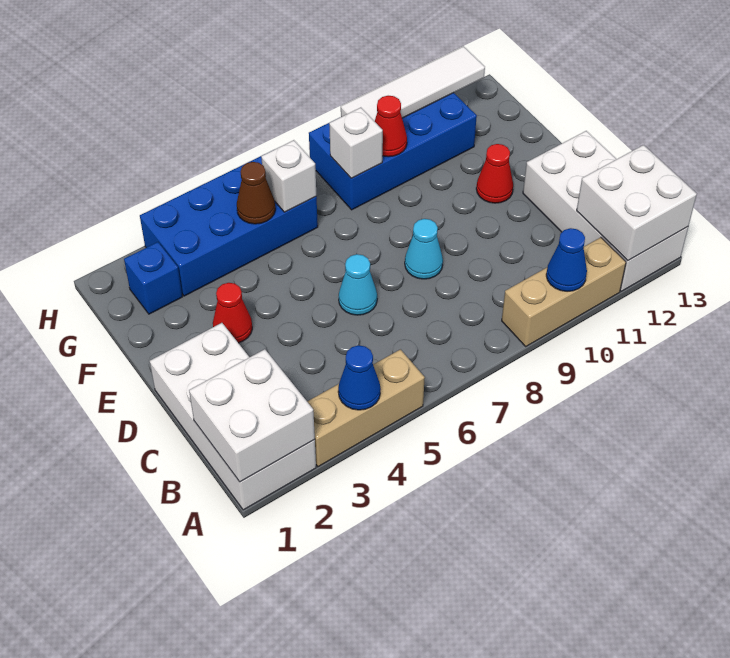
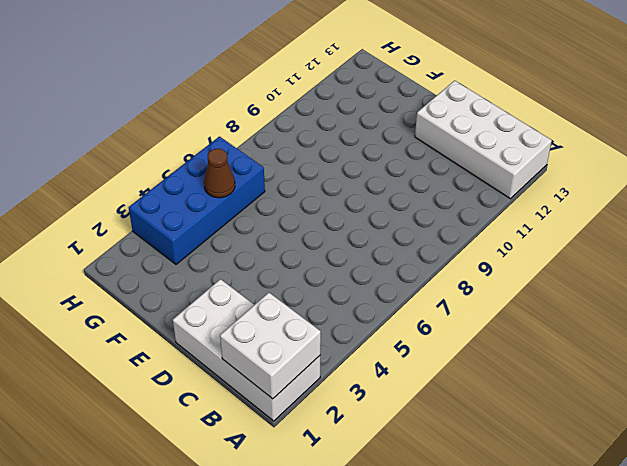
none -> tan 1x3 brick [307,349,425,467]
none -> tan 1x3 brick [502,237,626,346]
none -> cyan 1x1 cone [339,254,377,315]

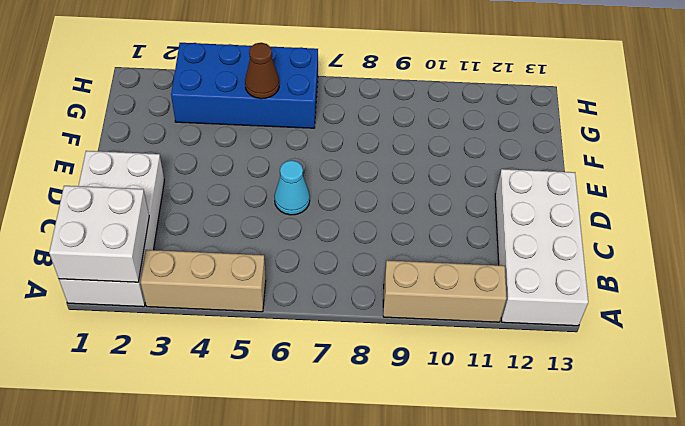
none -> cyan 1x1 cone [405,219,443,279]
none -> red 1x1 cone [213,283,252,343]
none -> red 1x1 cone [476,144,513,203]

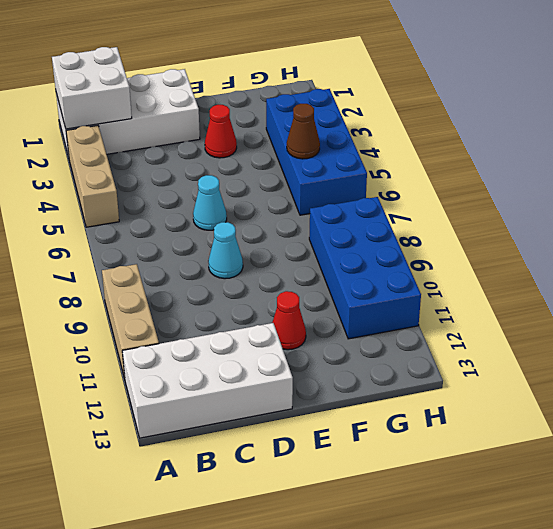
none -> blue 1x1 brick [124,242,182,314]
none -> blue 1x1 cone [338,345,381,410]
none -> blue 1x1 cone [546,228,587,291]

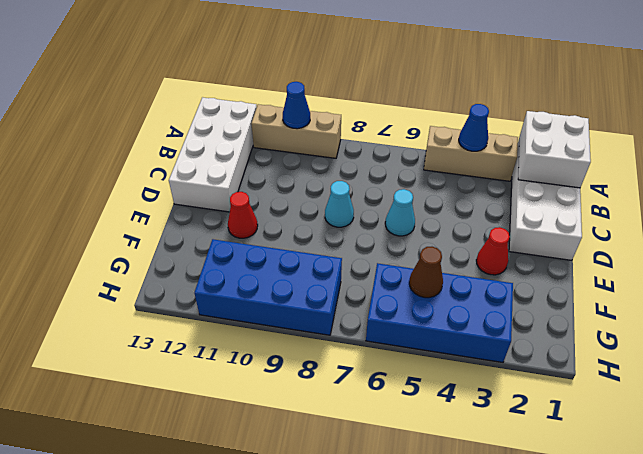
none -> blue 1x1 brick [124,242,182,314]
none -> white 2x2 brick [577,145,697,261]
none -> white 1x1 brick [261,140,316,212]

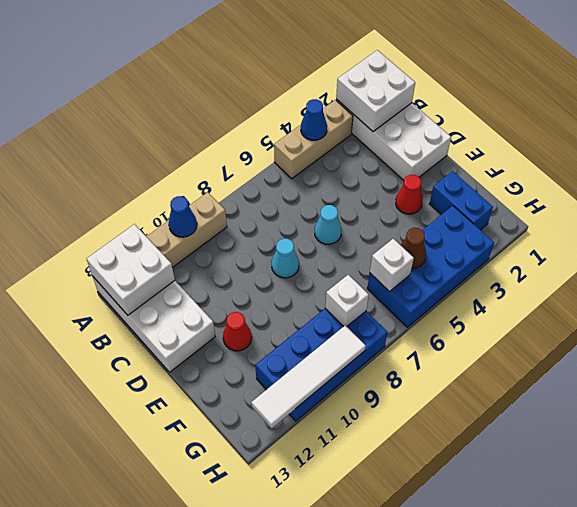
blue 1x2 brick [430,171,493,230] -> blue 1x1 brick [124,242,182,314]
none -> red 1x1 cone [375,96,407,157]

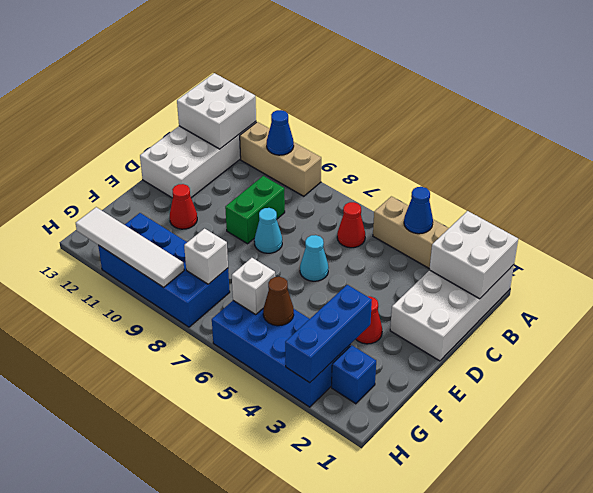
red 1x1 cone [337,202,365,248] -> red 1x1 cone moved to [375,96,407,157]
green 1x2 brick [225,176,285,244] -> none
blue 1x3 brick [285,285,372,383] -> none

